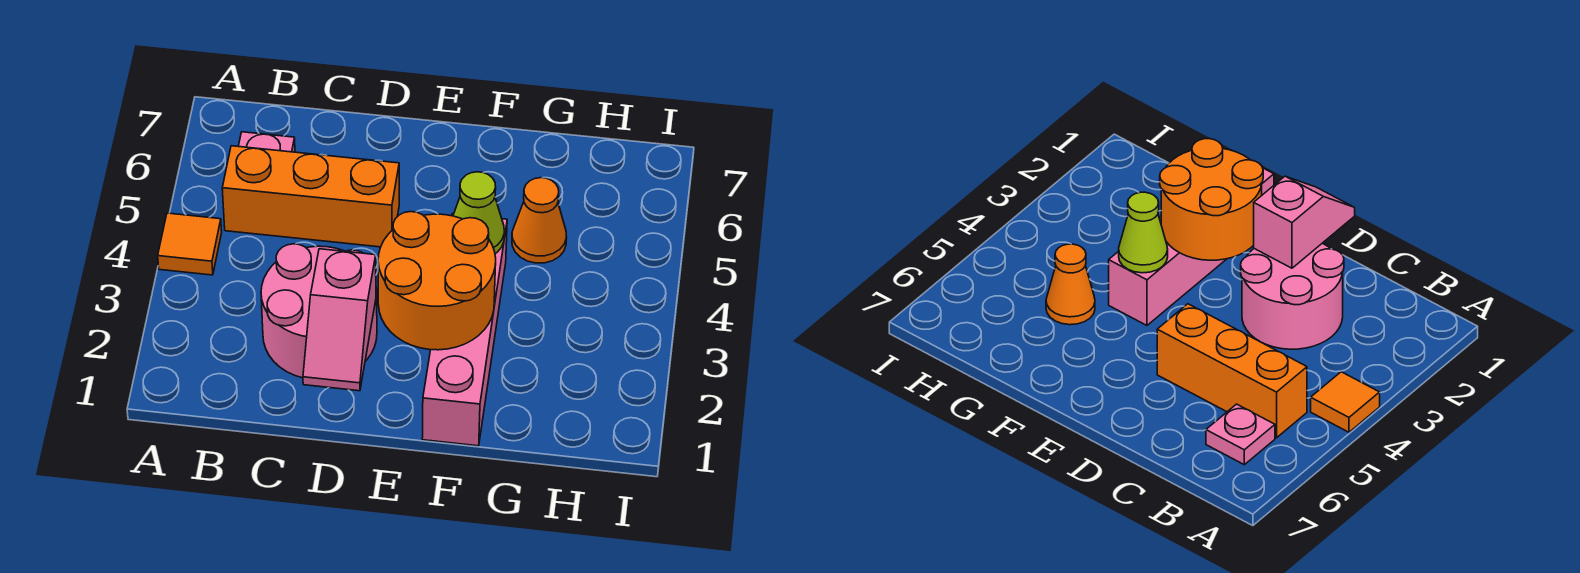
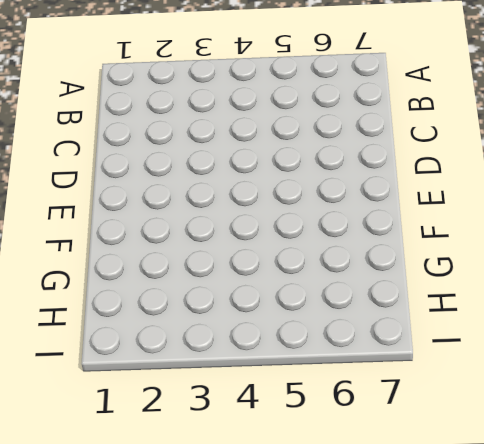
none -> orange 1x1 tile [158,213,222,275]
none -> orange 1x3 brick [222,146,399,247]

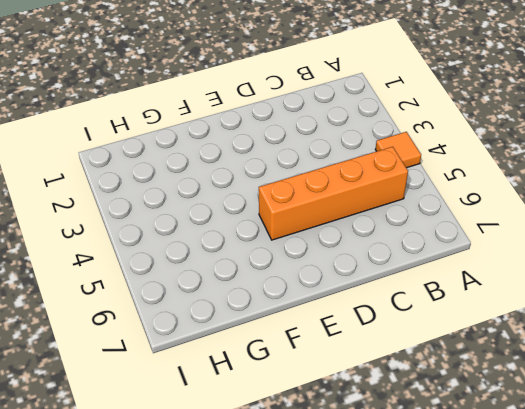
orange 1x4 brick [259,147,408,240] -> orange 1x3 brick [222,146,399,247]
none -> pink 1x1 plate [238,132,295,152]
none -> pink 2x2 round brick [261,244,377,378]

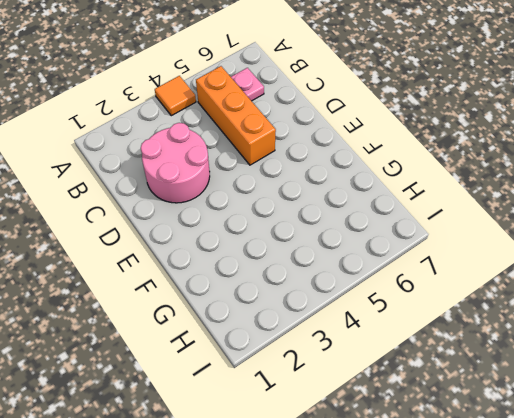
none -> pink 1x4 brick [422,214,507,446]
none -> orange 1x1 cone [512,178,567,263]

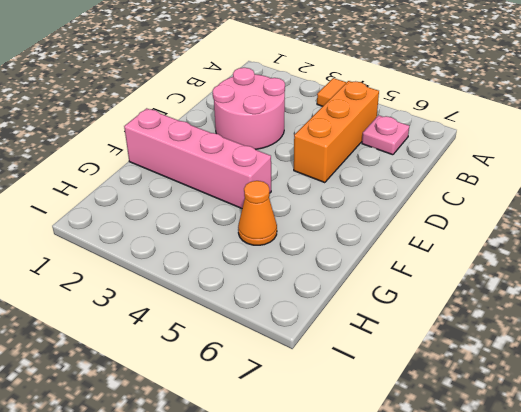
none -> pink 1x2 slope [303,249,376,391]
none -> orange 2x2 round brick [378,212,496,350]

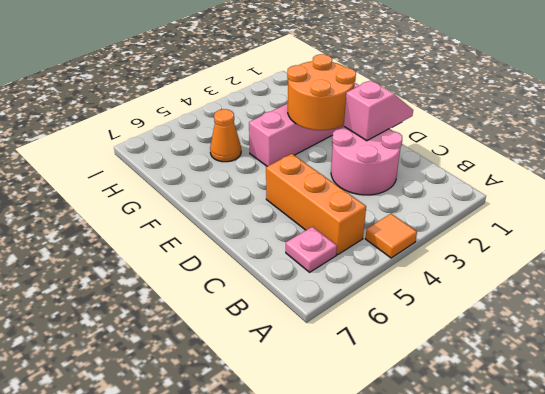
none -> lime 1x1 cone [453,172,504,254]

